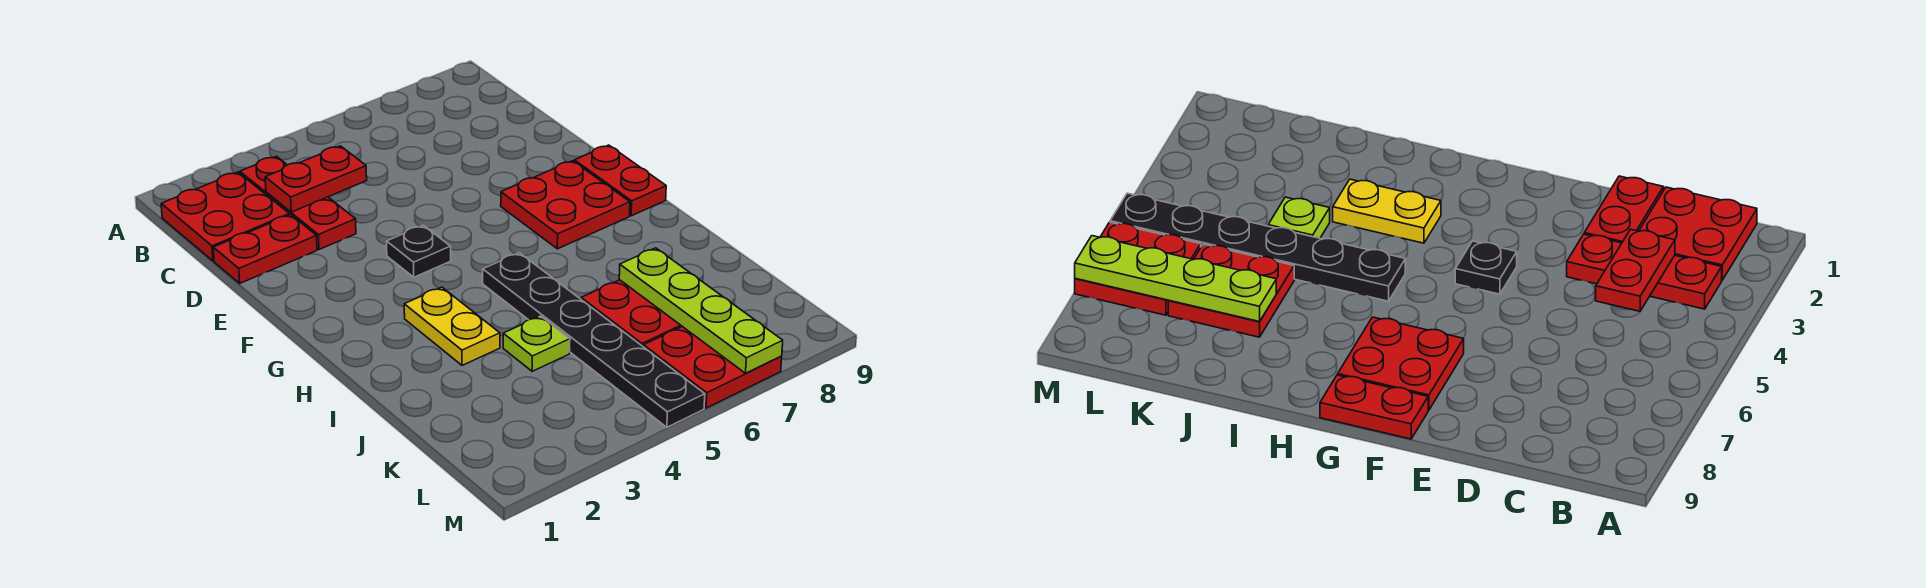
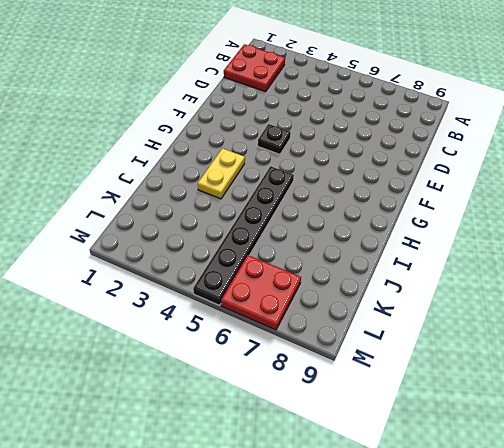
none -> red 1x3 plate [240,156,356,249]
none -> red 1x2 plate [213,215,317,283]
none -> red 2x2 plate [501,161,630,249]

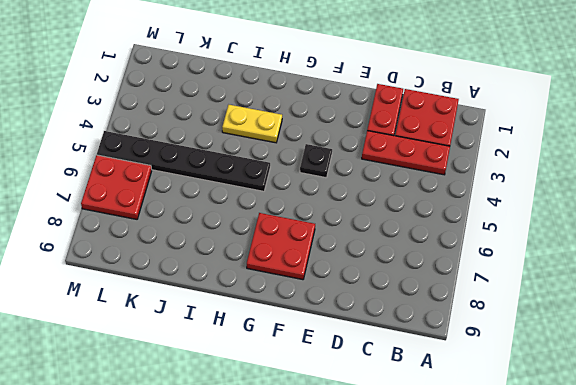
none -> red 1x2 plate [574,145,666,216]
none -> lime 1x1 plate [503,316,570,371]
none -> red 2x2 plate [581,280,682,346]

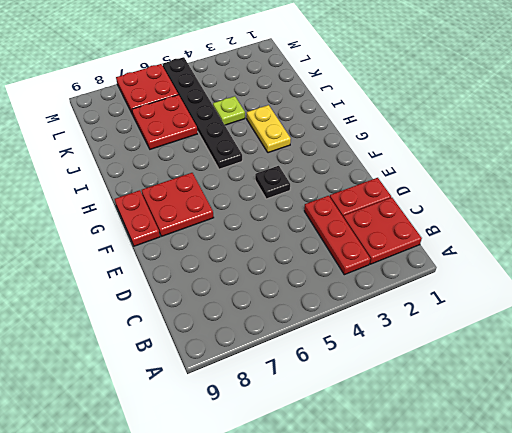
none -> red 1x2 plate [265,146,367,212]
none -> lime 1x4 plate [619,248,783,373]

